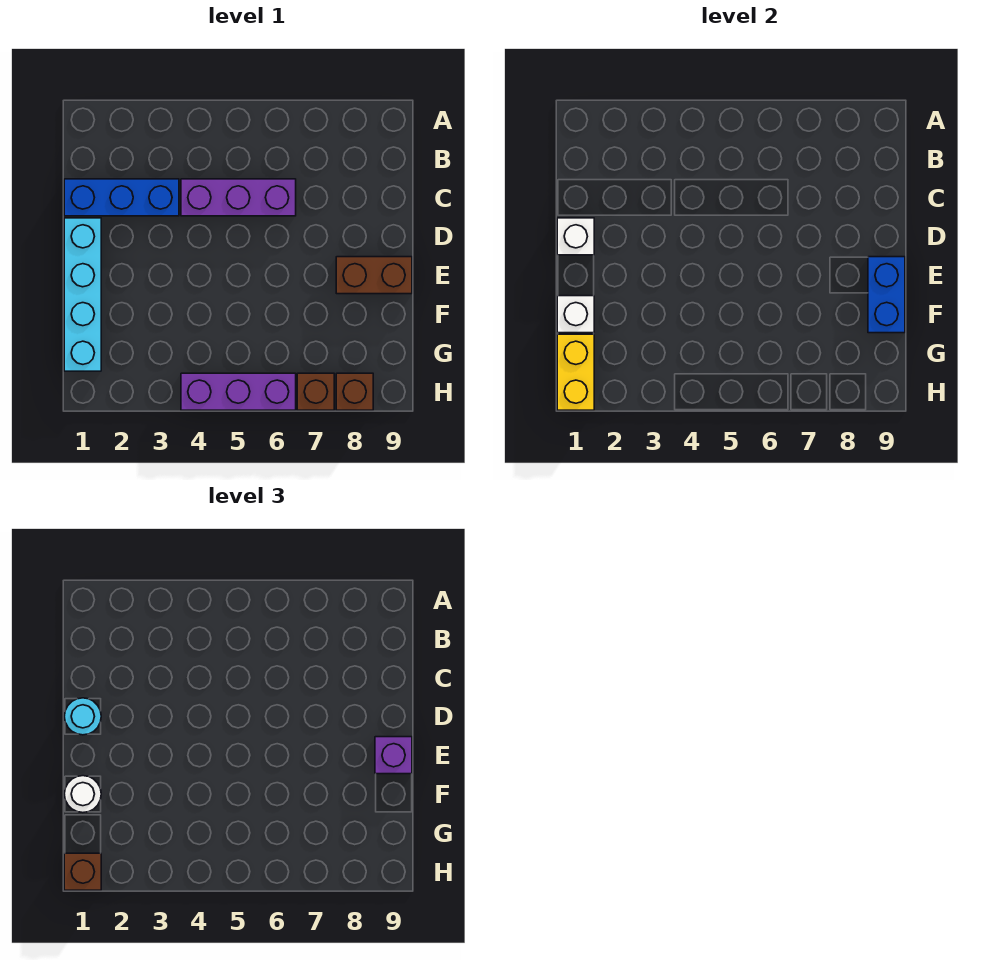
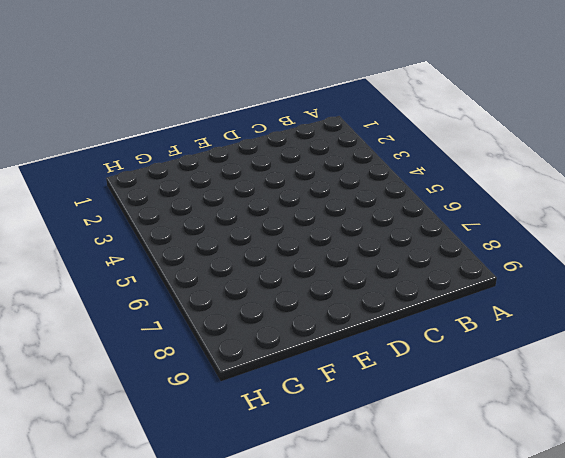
none -> blue 1x3 brick [64,179,179,216]
none -> purple 1x3 brick [181,179,296,216]
none -> cyan 1x4 brick [64,218,101,371]

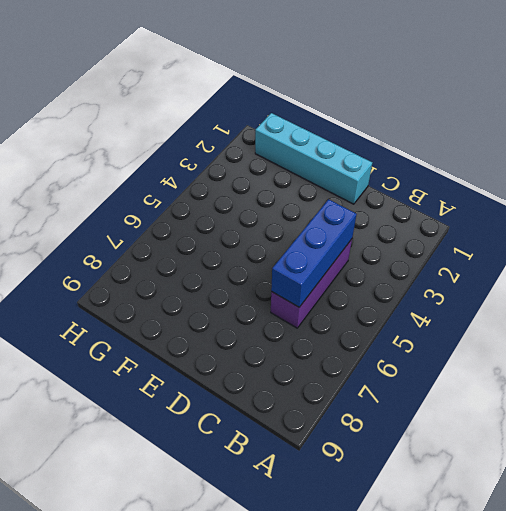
blue 1x3 brick [271,199,357,307] -> blue 1x3 brick moved to [64,179,179,216]
none -> brown 1x2 brick [336,257,412,294]
none -> purple 1x3 brick [181,373,296,410]
none -> brown 1x1 brick [297,373,334,410]

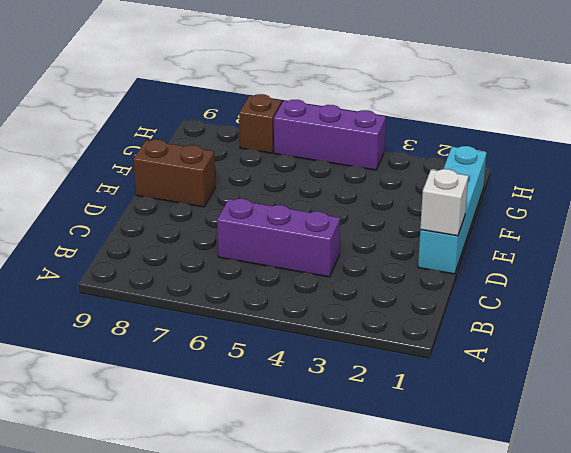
none -> blue 1x3 brick [64,179,179,216]
none -> brown 1x1 brick [336,373,373,410]
none -> blue 1x2 brick [868,257,905,333]

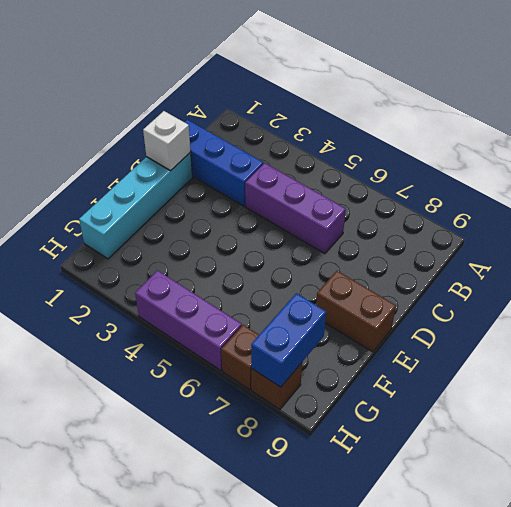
blue 1x2 brick [251,293,326,387] -> blue 1x2 brick moved to [868,257,905,333]
none -> white 1x1 brick [557,296,594,333]
none -> yellow 1x2 brick [557,334,594,410]
none -> cyan 1x1 round brick [64,698,101,735]

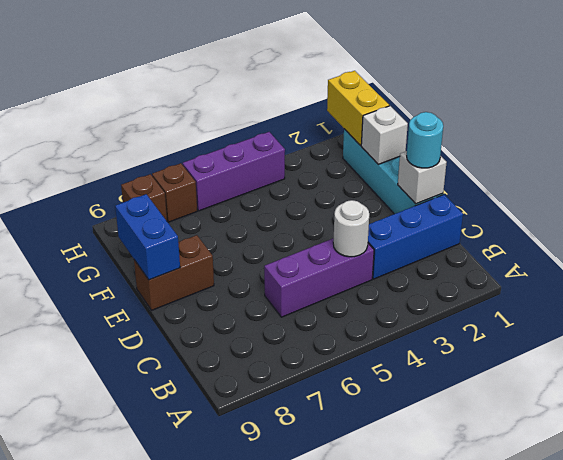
white 1x1 round brick [333,200,369,257] -> white 1x1 round brick moved to [64,776,101,813]
none -> purple 1x1 brick [375,737,412,774]
none -> brown 1x1 brick [64,853,101,890]

